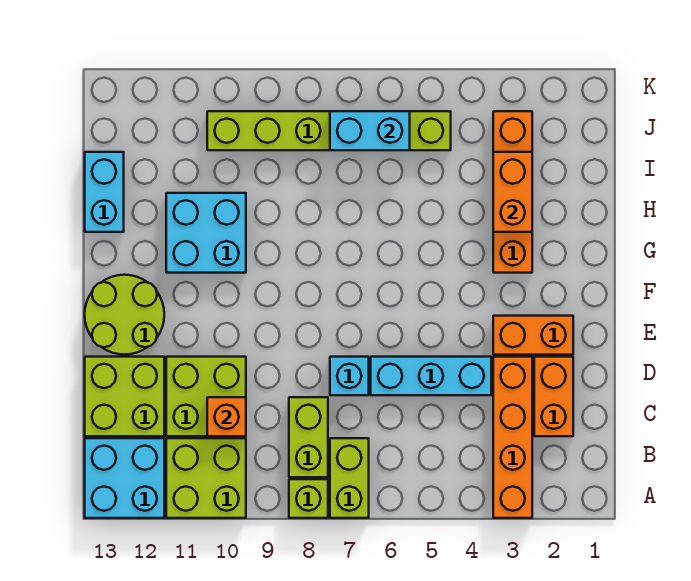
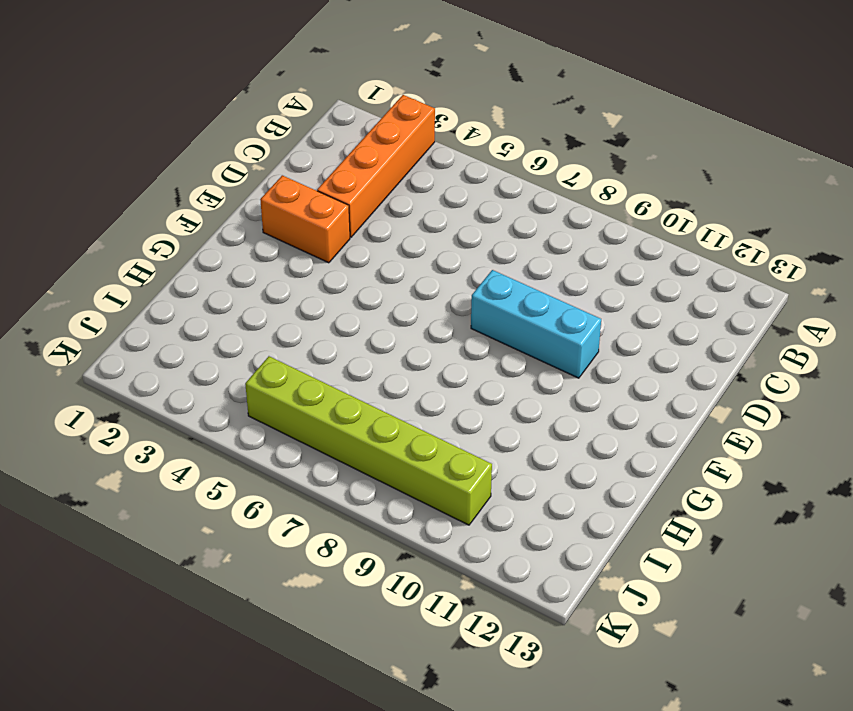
cyan 1x3 brick [471,270,601,378] -> cyan 1x3 brick moved to [371,357,491,395]
none -> lime 1x2 brick [330,438,369,518]
none -> lime 1x1 brick [289,479,328,518]
none -> lime 2x2 brick [166,438,246,518]

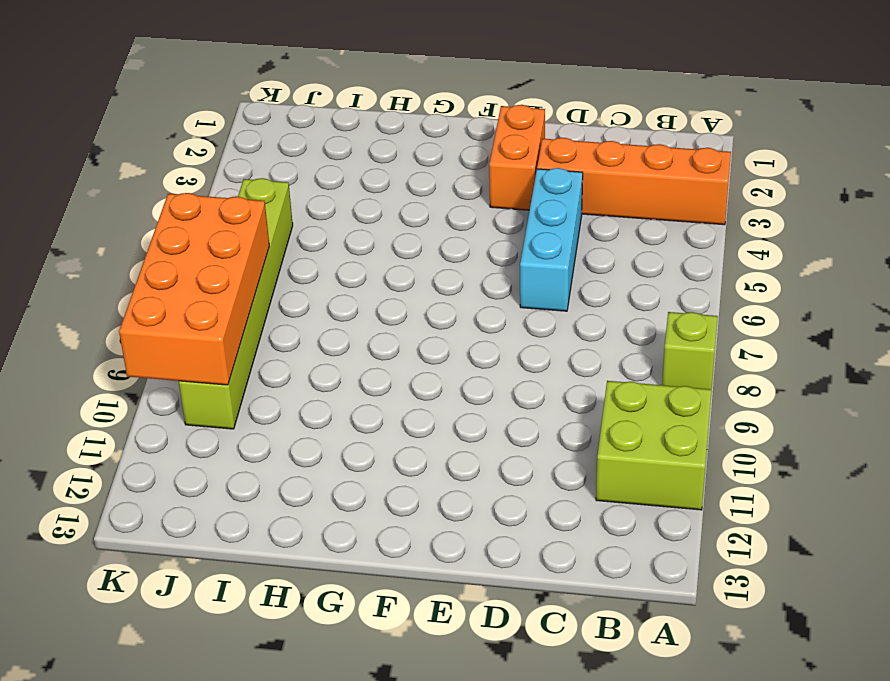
orange 2x4 brick [119,193,269,385] -> cyan 1x2 brick [330,111,410,150]
none -> lime 1x2 brick [330,438,369,518]
none -> cyan 2x2 brick [85,438,164,518]
none -> lime 1x2 brick [289,397,328,477]

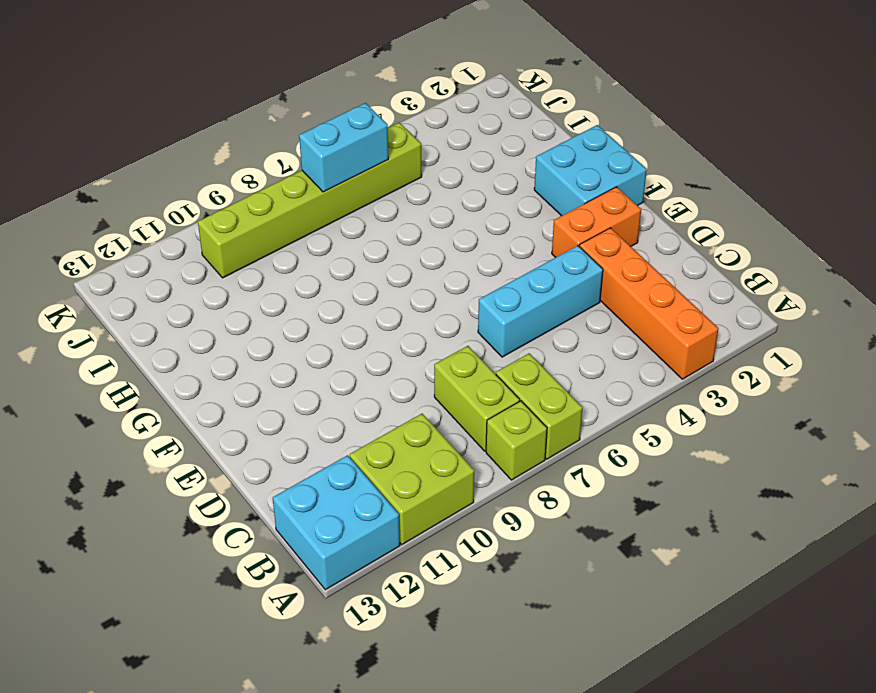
cyan 2x2 brick [534,125,647,216] -> cyan 2x2 brick moved to [166,193,246,273]
none -> orange 1x2 brick [534,357,573,436]
none -> lime 2x2 brick [166,357,246,436]
none -> lime 2x2 brick [85,357,164,436]

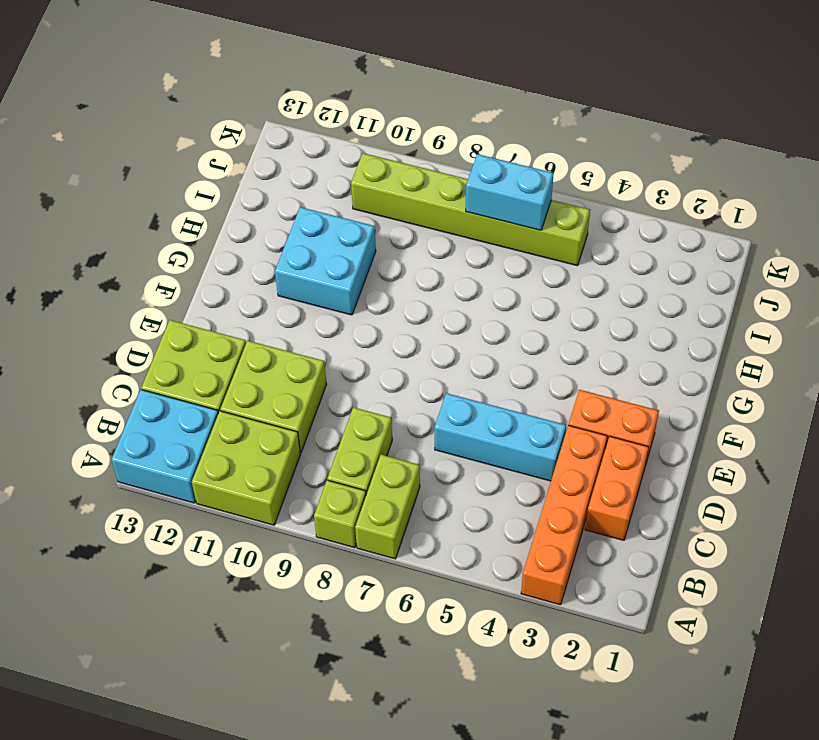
none -> cyan 1x1 brick [330,357,369,395]
none -> lime 2x2 round brick [85,275,164,355]
none -> orange 1x4 brick [493,111,532,273]

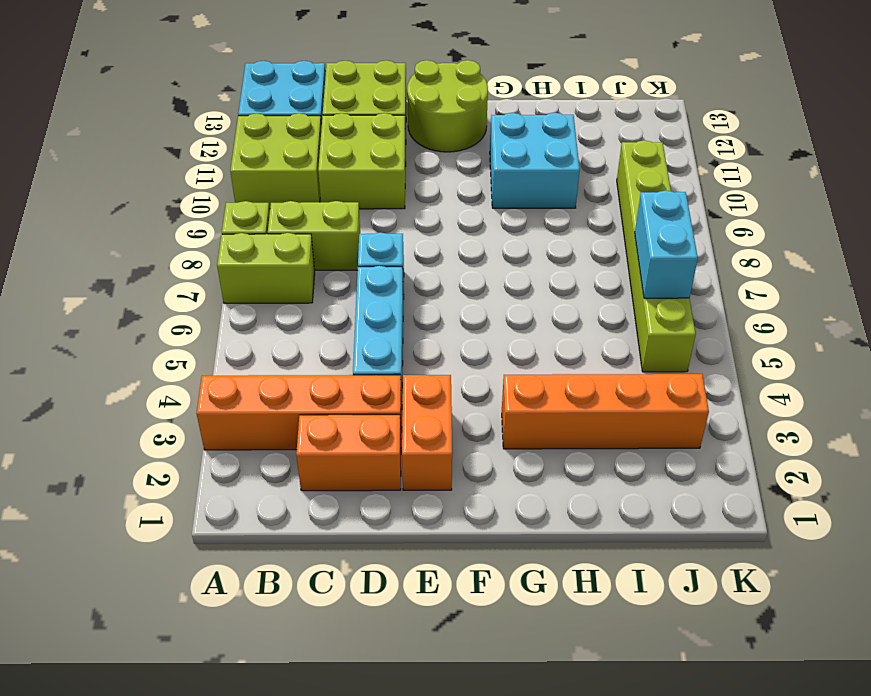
none -> cyan 1x2 brick [85,152,124,232]
none -> orange 1x1 brick [207,397,246,436]
none -> orange 1x2 brick [493,152,532,232]

